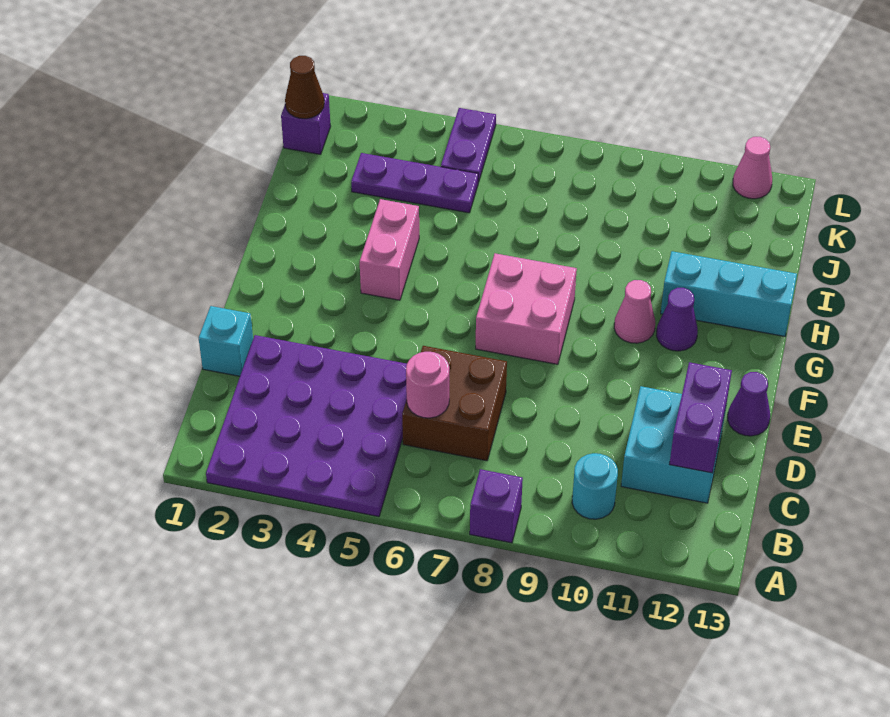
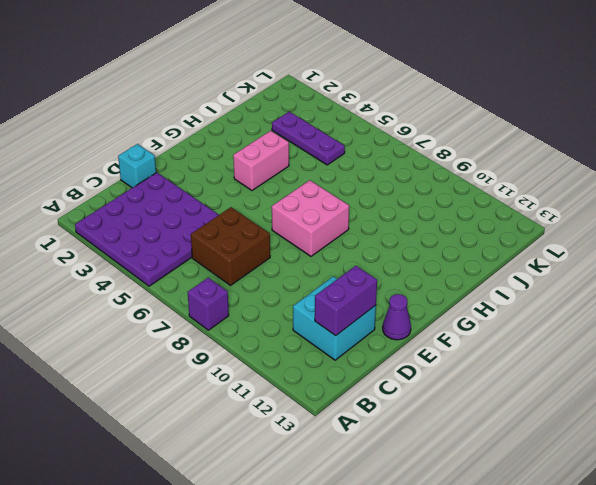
none -> cyan 1x1 round brick [572,453,618,519]
none -> pink 1x1 cone [614,280,655,343]
none -> purple 1x1 cone [656,288,698,351]

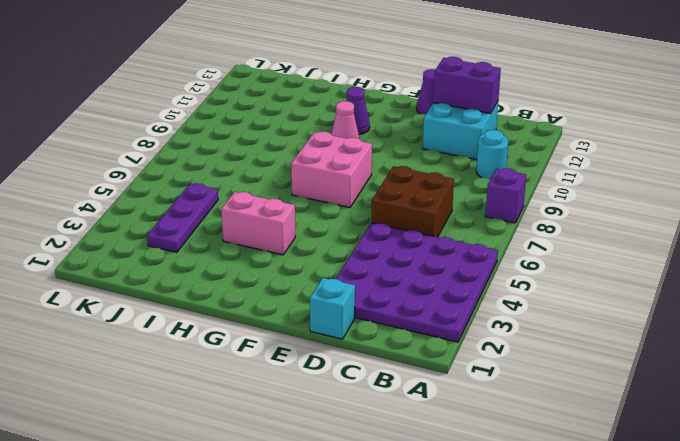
none -> cyan 1x3 brick [661,251,797,336]
none -> purple 1x1 brick [281,93,331,155]
none -> purple 1x2 plate [441,108,496,182]

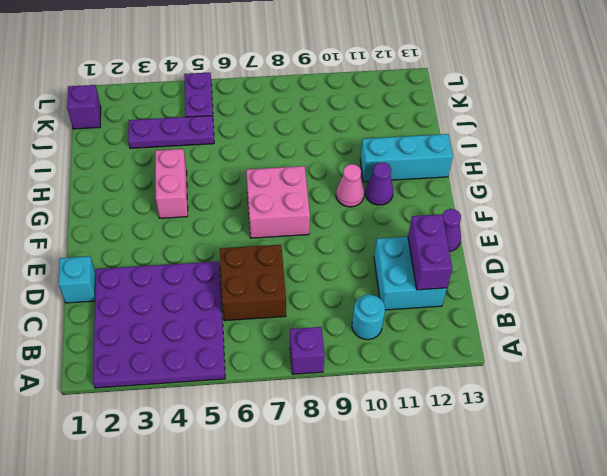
none -> pink 1x1 cone [733,137,772,199]
none -> pink 1x1 round brick [406,352,449,418]
none -> brown 1x1 cone [285,56,324,119]

